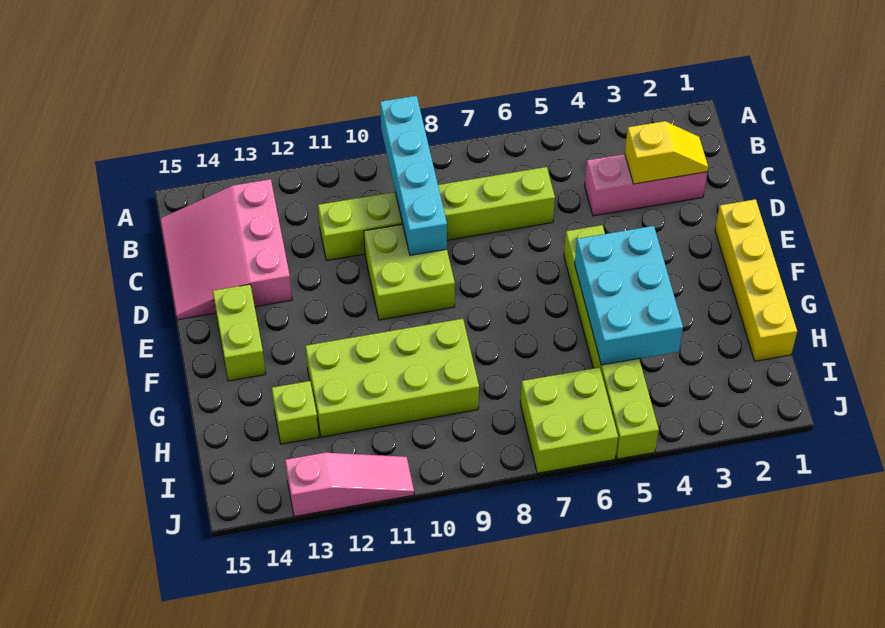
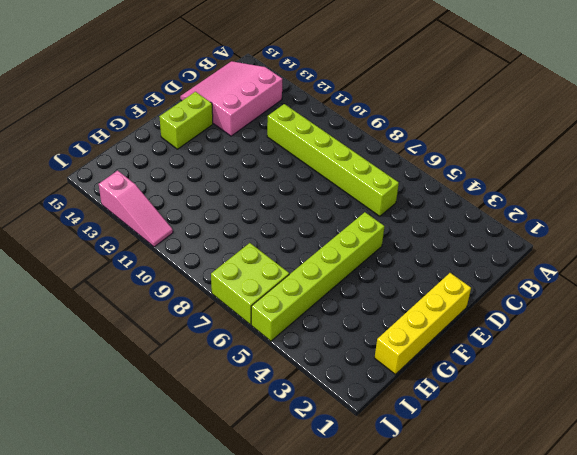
none -> pink 1x3 brick [584,154,707,216]
none -> lime 2x2 brick [364,224,455,320]
none -> lime 2x4 brick [305,319,479,437]

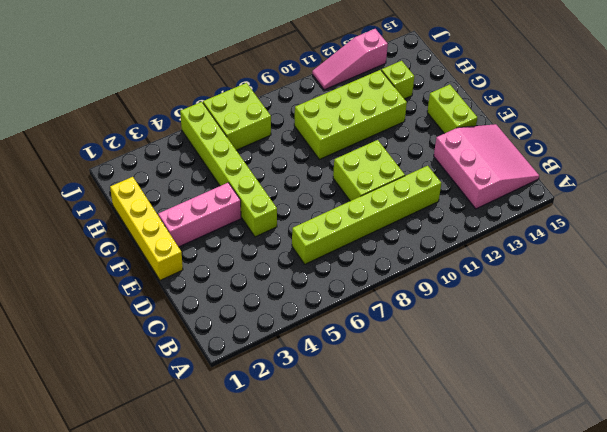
pink 1x3 brick [158,183,241,247] -> pink 1x3 brick moved to [584,154,707,216]
none -> cyan 1x4 brick [380,96,447,255]
none -> yellow 1x2 slope [625,121,708,184]
none -> cyan 2x3 brick [575,226,683,365]

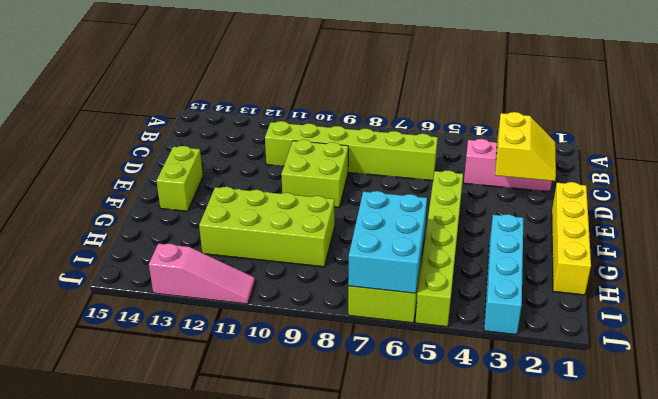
yellow 2x2 slope [495,112,556,181] -> yellow 1x2 slope [625,121,708,184]
cyan 1x4 brick [484,214,524,335] -> cyan 1x4 brick moved to [380,96,447,255]
cyan 2x3 brick [348,191,427,294] -> cyan 2x3 brick moved to [575,226,683,365]
none -> pink 3x3 slope [160,179,292,320]
none -> lime 1x1 brick [272,381,319,444]

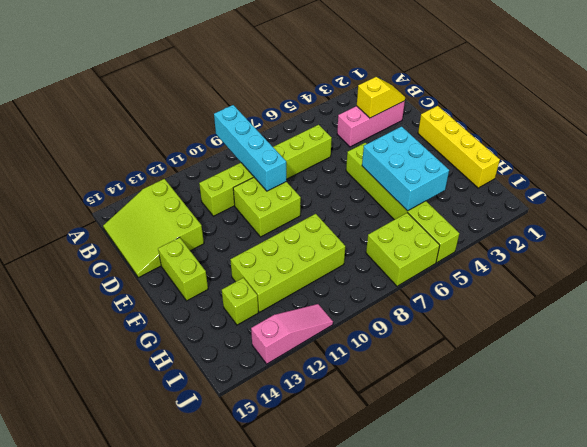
lime 3x3 slope [103,179,204,278] -> pink 3x3 slope [160,179,292,320]

